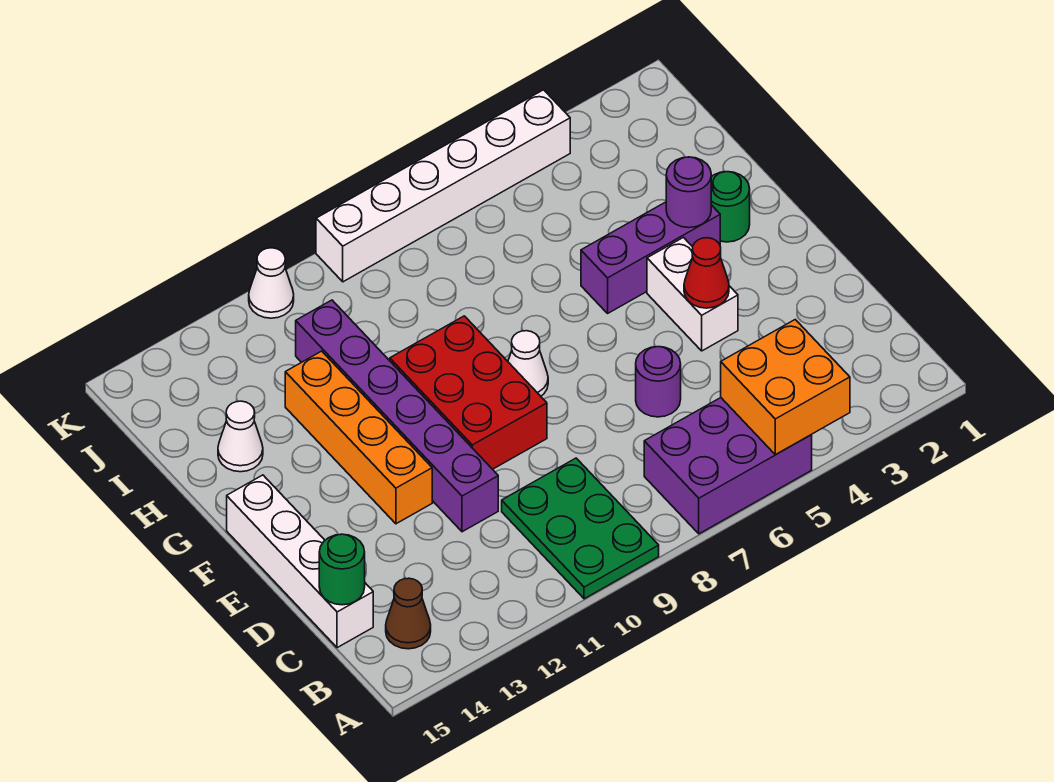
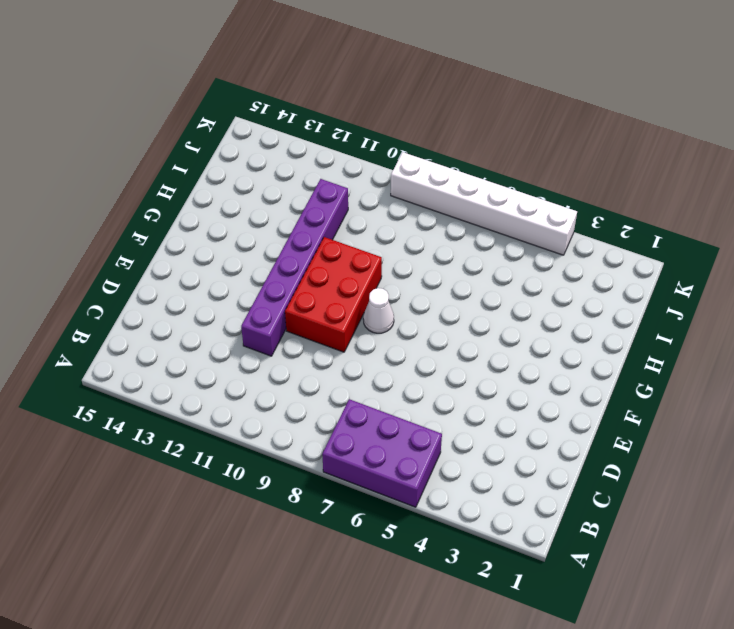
none -> green 2x3 plate [502,458,659,599]
none -> brown 1x1 cone [386,578,431,649]
none -> white 1x4 brick [227,475,373,648]

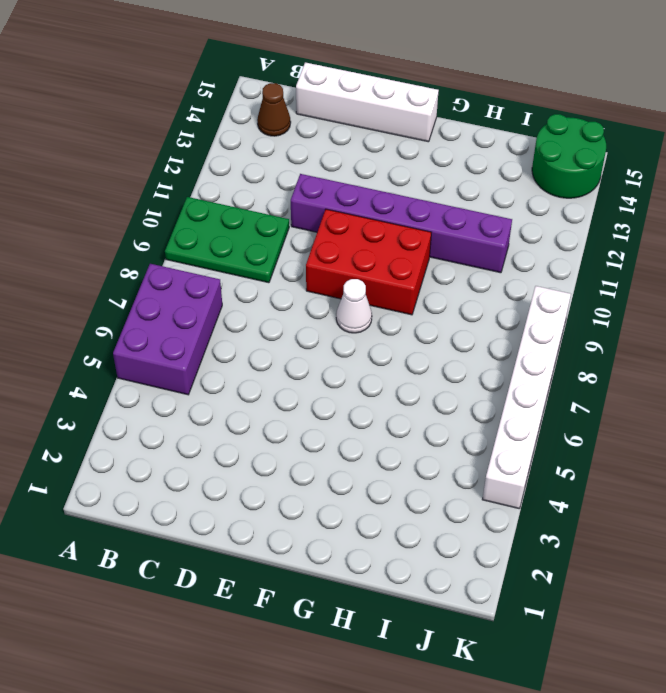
green 2x2 round brick [532,114,606,198] -> none
none -> purple 1x1 round brick [636,347,681,417]
none -> white 1x2 brick [647,237,738,351]
none -> orange 1x4 brick [285,351,432,524]

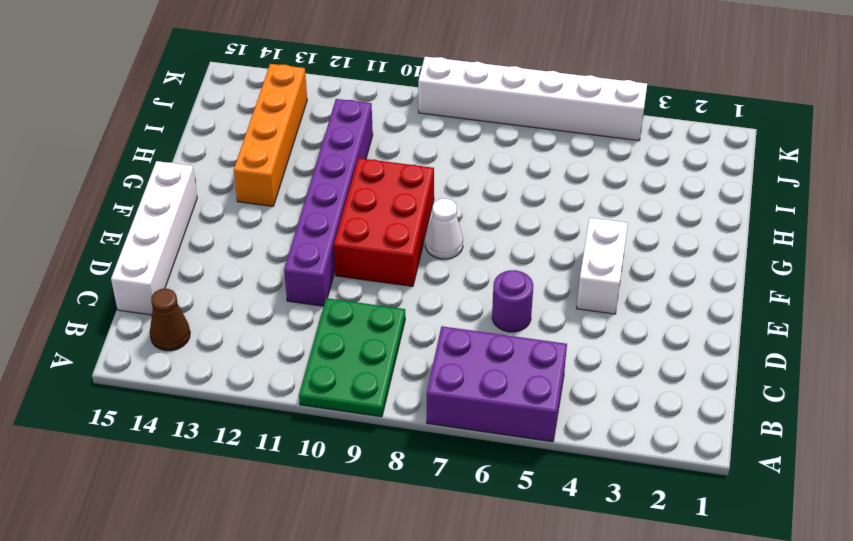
orange 1x4 brick [234,64,307,206] -> orange 1x4 brick moved to [285,351,432,524]
none -> green 1x1 round brick [711,172,750,242]
none -> purple 1x3 brick [581,202,720,313]
none -> white 1x1 cone [218,401,263,472]

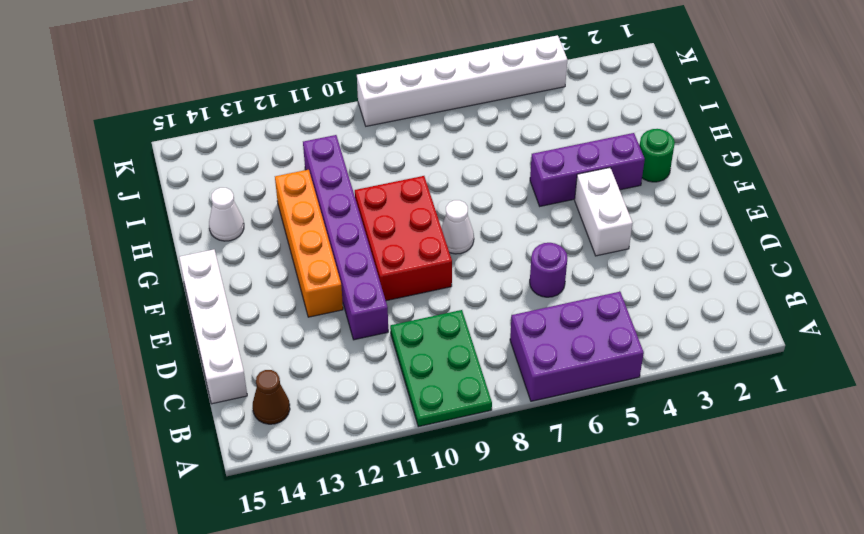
none -> white 1x1 cone [249,248,294,318]
none -> orange 2x2 brick [721,320,850,455]
none -> green 1x1 round brick [319,534,365,605]

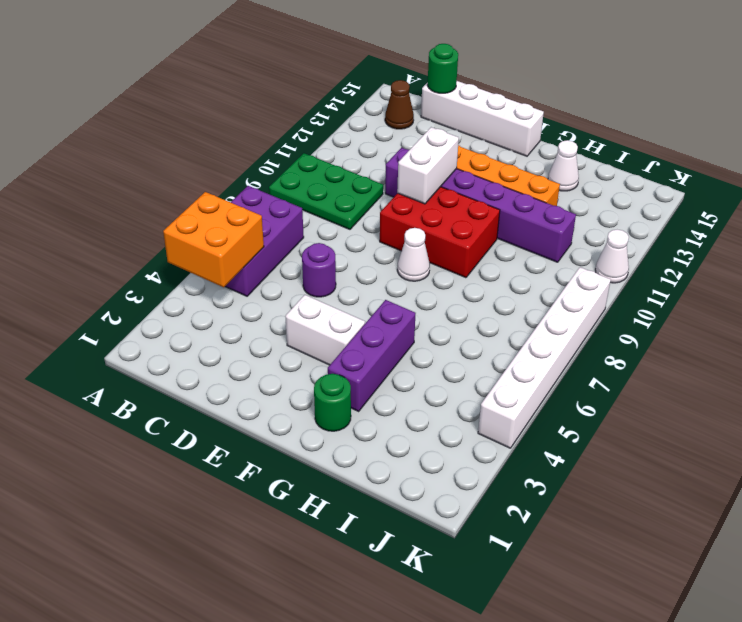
white 1x2 brick [397,127,459,204] -> none
none -> red 1x1 cone [684,238,729,308]
none -> purple 1x1 round brick [666,157,711,228]

